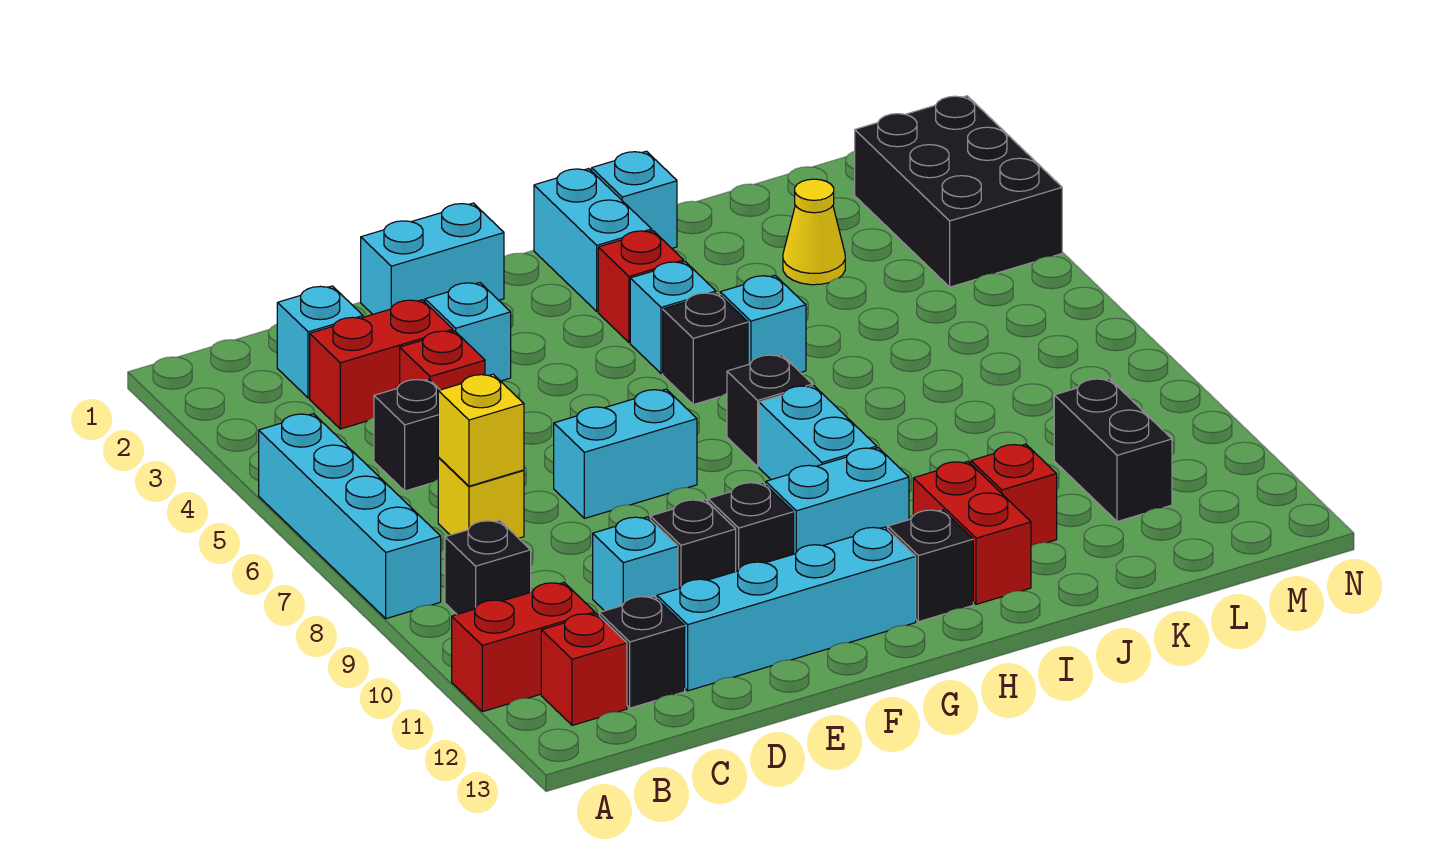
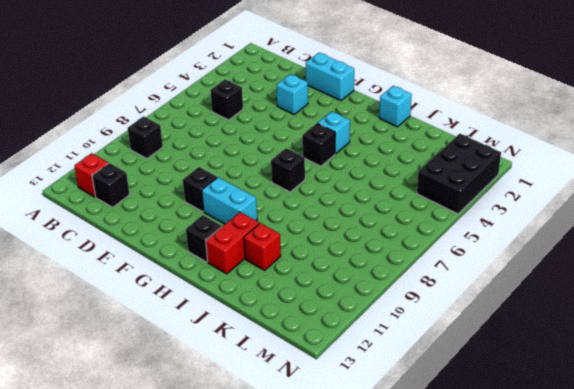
none -> cyan 1x4 brick [259,414,441,619]
none -> red 1x2 brick [452,583,595,712]
none -> cyan 1x1 brick [277,286,363,398]
none -> red 1x2 brick [310,300,453,429]

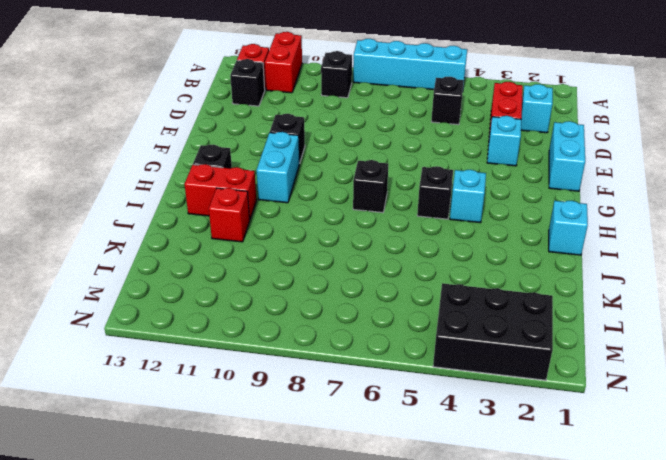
none -> yellow 1x1 brick [438,458,524,538]
none -> red 1x1 brick [400,331,485,390]
none -> cyan 1x1 brick [593,517,678,611]
none -> cyan 1x4 brick [657,527,916,691]

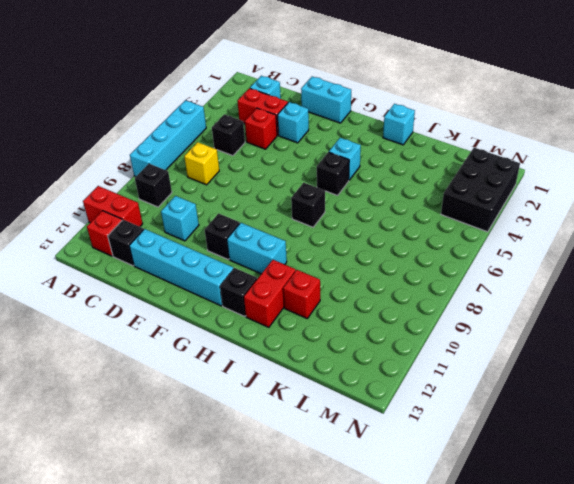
none -> cyan 1x2 brick [554,389,697,518]
none -> black 1x1 brick [650,500,736,589]
none -> cyan 1x2 brick [534,169,652,311]
none -> red 1x1 brick [598,231,684,342]

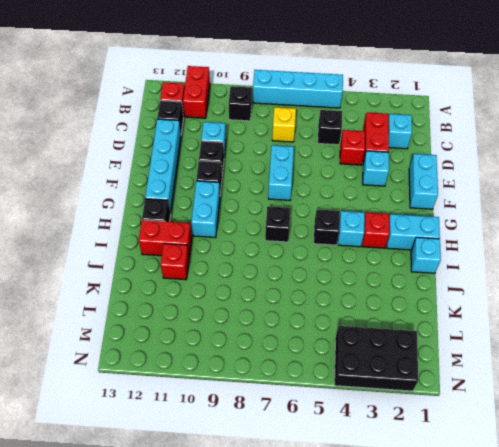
none -> cyan 1x2 brick [759,386,877,480]
none -> cyan 1x1 brick [720,275,806,373]
none -> yellow 1x1 cone [783,179,845,285]
none -> black 1x2 brick [1054,379,1172,522]

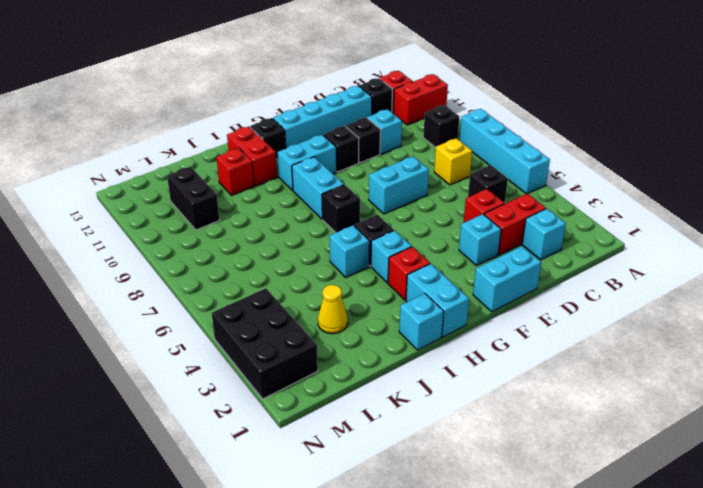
none -> yellow 1x1 brick [438,374,524,486]

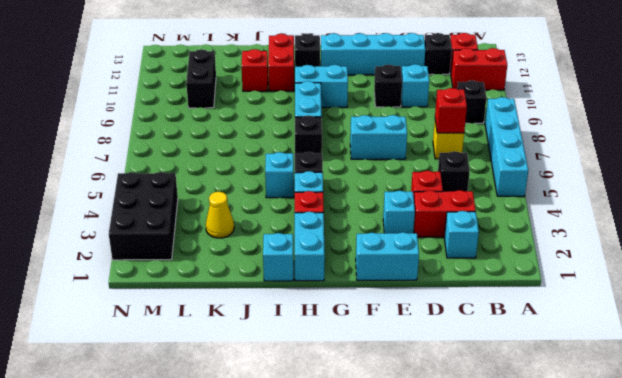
red 1x1 brick [435,88,467,133] -> yellow 1x1 brick [438,374,524,486]
none -> black 1x1 brick [708,482,794,571]

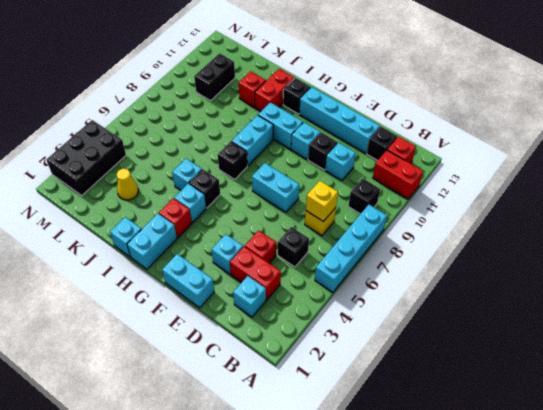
cyan 1x1 brick [291,122,320,159] -> black 1x1 brick [708,482,794,571]

